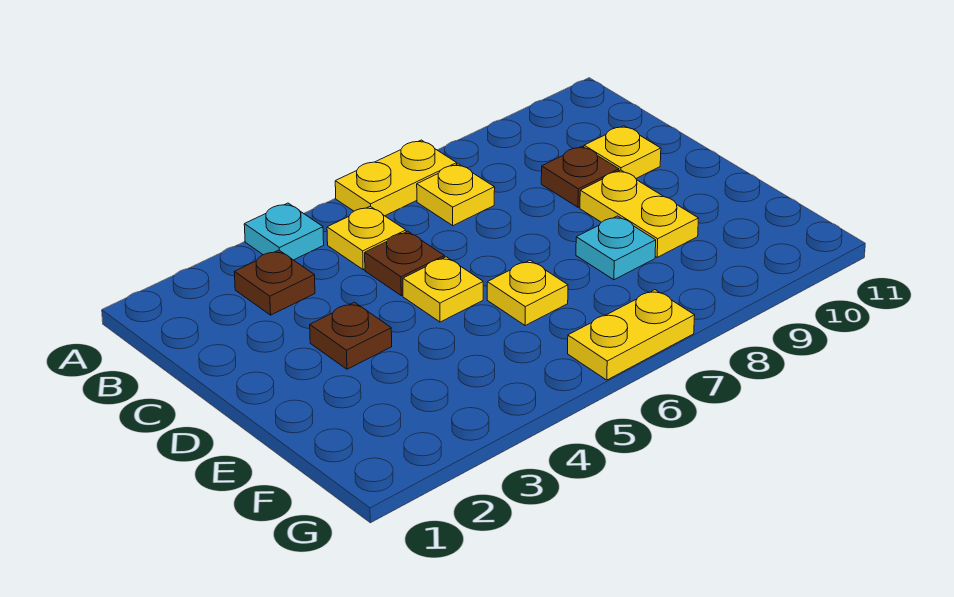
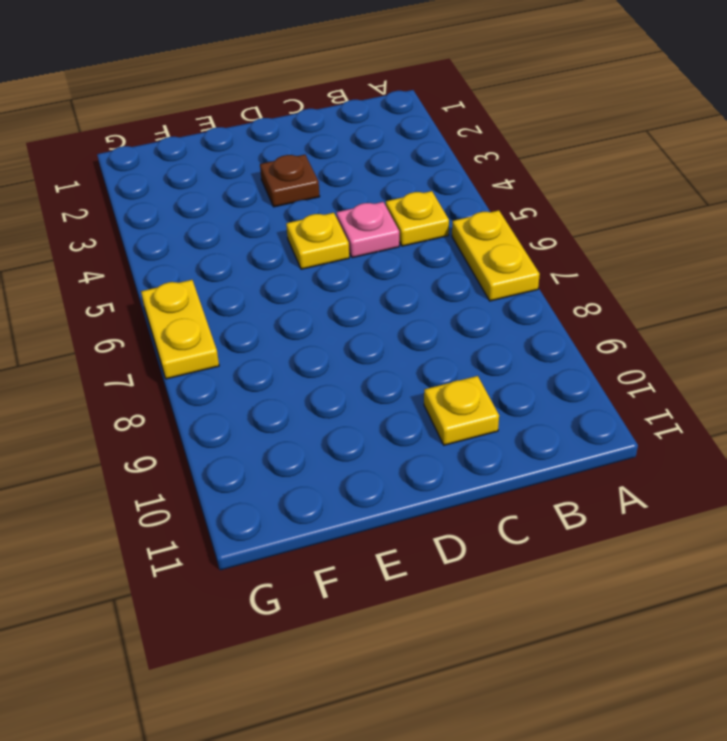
pink 1x1 plate [336,202,399,258] -> brown 1x1 plate [365,231,444,296]
none -> cyan 1x1 plate [244,203,324,260]
none -> brown 1x1 plate [234,250,315,315]
none -> yellow 1x1 plate [417,164,495,226]

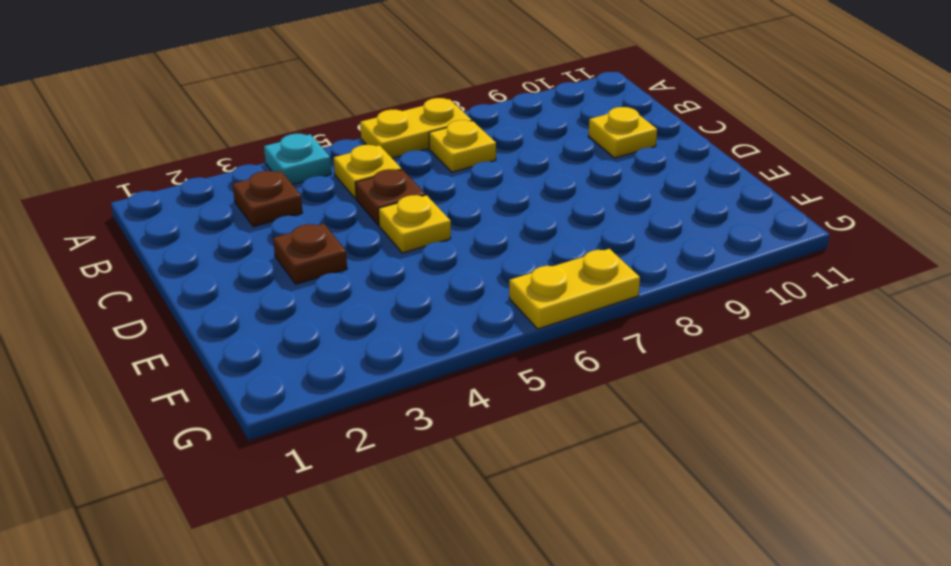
none -> brown 1x1 plate [541,146,619,207]
none -> yellow 1x2 plate [580,170,699,257]
none -> yellow 1x1 plate [487,260,568,326]

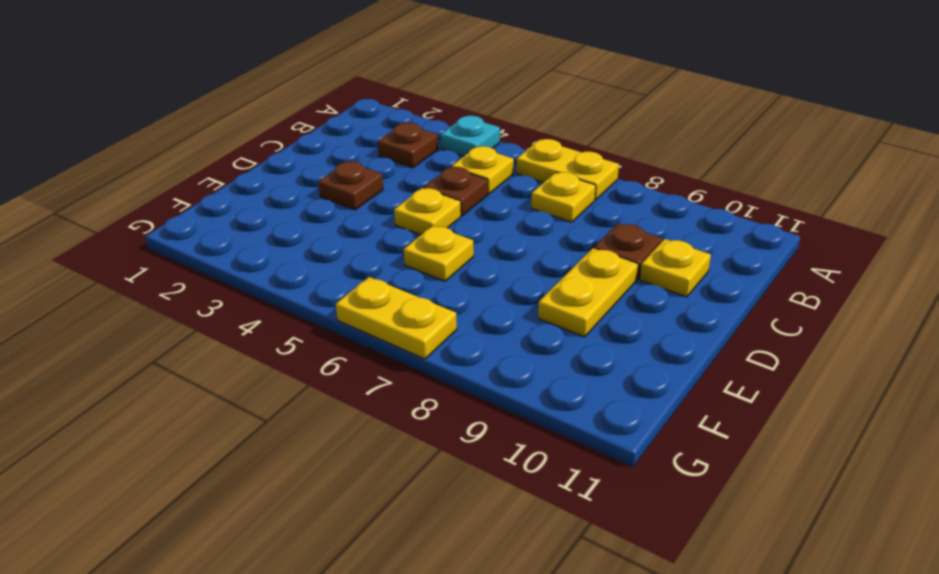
none -> cyan 1x1 plate [576,216,656,280]

